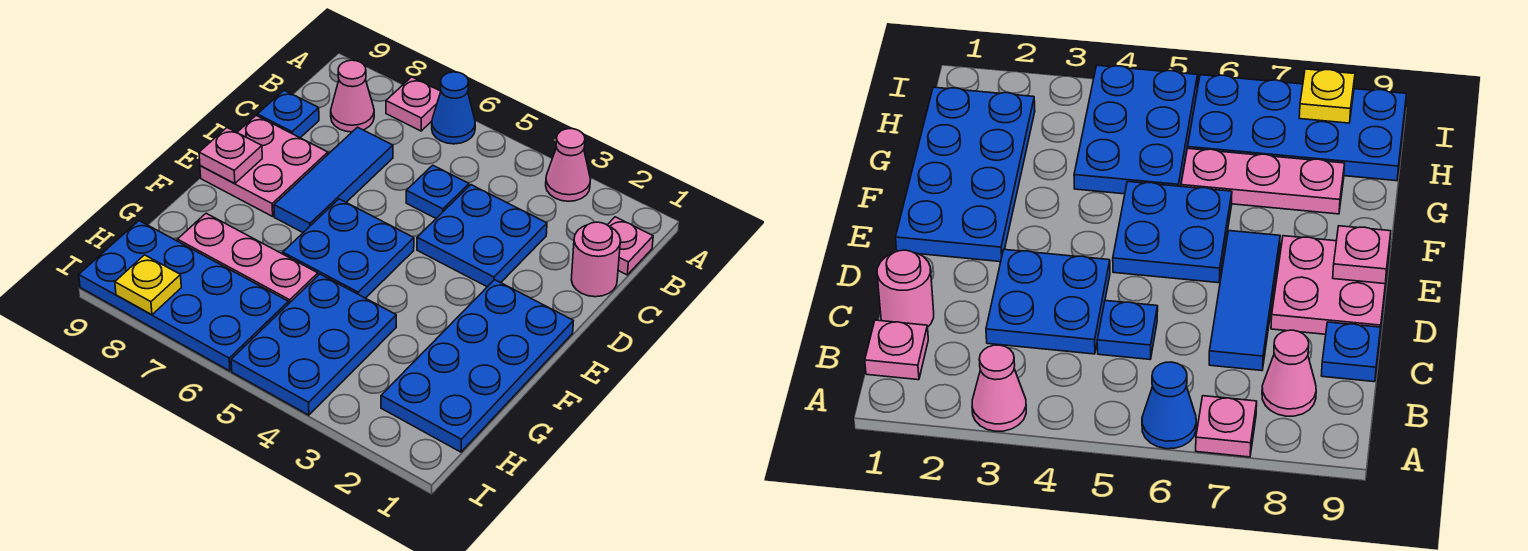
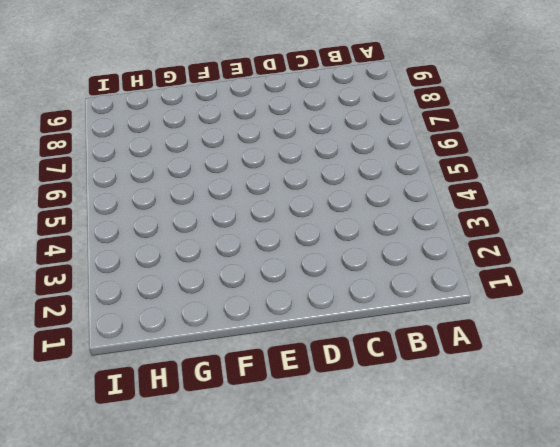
none -> pink 1x1 cone [546,129,591,201]
none -> blue 1x1 cone [432,72,475,144]
none -> pink 1x1 plate [386,77,441,131]

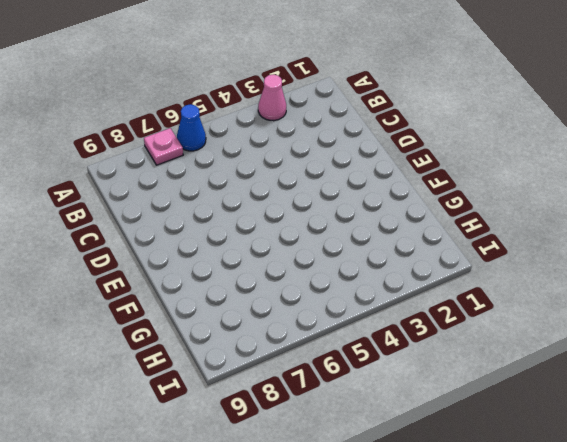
none -> pink 1x1 plate [608,217,653,275]
none -> pink 1x1 cone [331,60,374,132]
none -> pink 1x1 round brick [571,222,620,297]

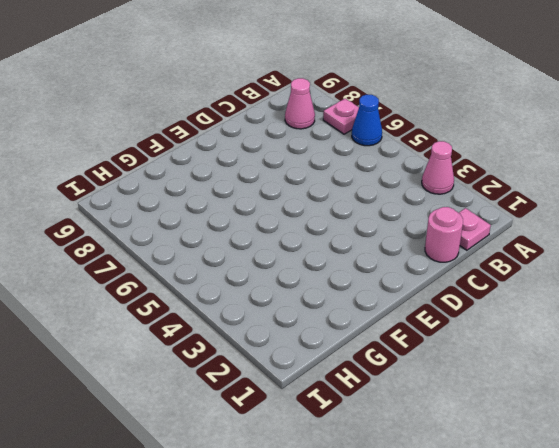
none -> blue 2x2 plate [417,185,547,287]
none -> blue 1x1 plate [406,165,469,218]
none -> blue 1x3 tile [274,127,393,232]

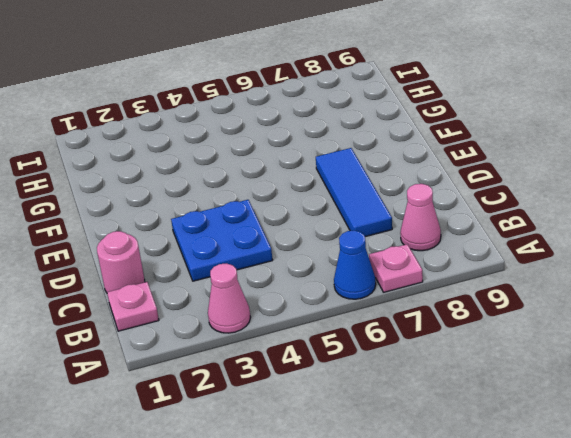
none -> blue 1x1 plate [406,165,469,218]
none -> blue 1x1 plate [257,90,319,138]
none -> pink 2x2 plate [200,116,328,216]

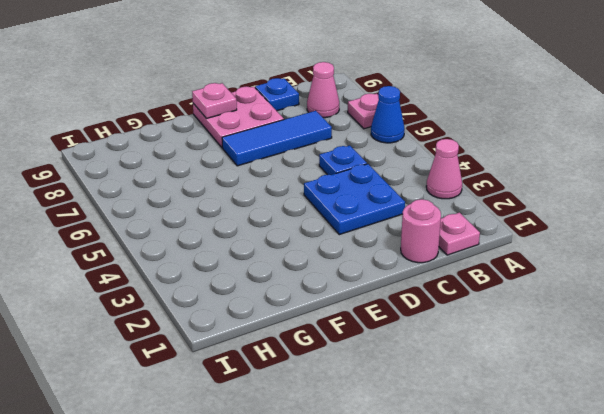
none -> blue 2x4 plate [381,280,573,452]
none -> blue 2x2 plate [283,199,414,298]
none -> blue 2x3 plate [231,274,396,415]

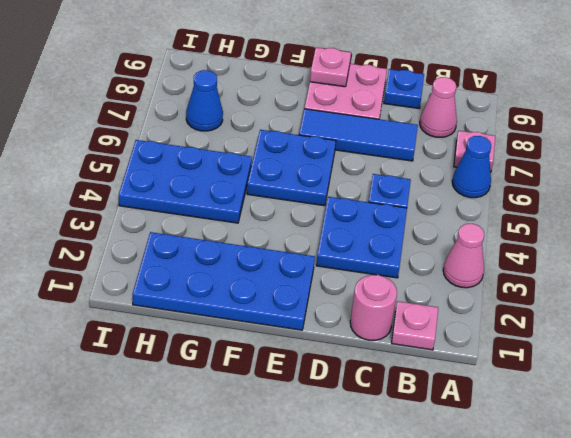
blue 1x1 cone [186,70,223,131] -> blue 2x4 plate [79,221,288,371]
none -> pink 1x3 plate [178,213,318,304]
none -> yellow 1x1 plate [115,255,181,315]

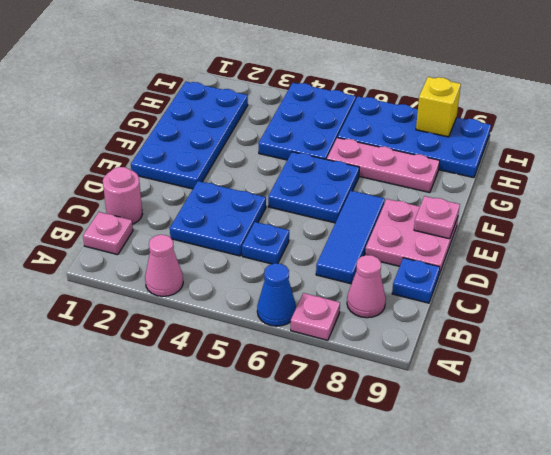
yellow 1x1 brick [416,77,461,137] -> yellow 1x1 plate [115,255,181,315]

